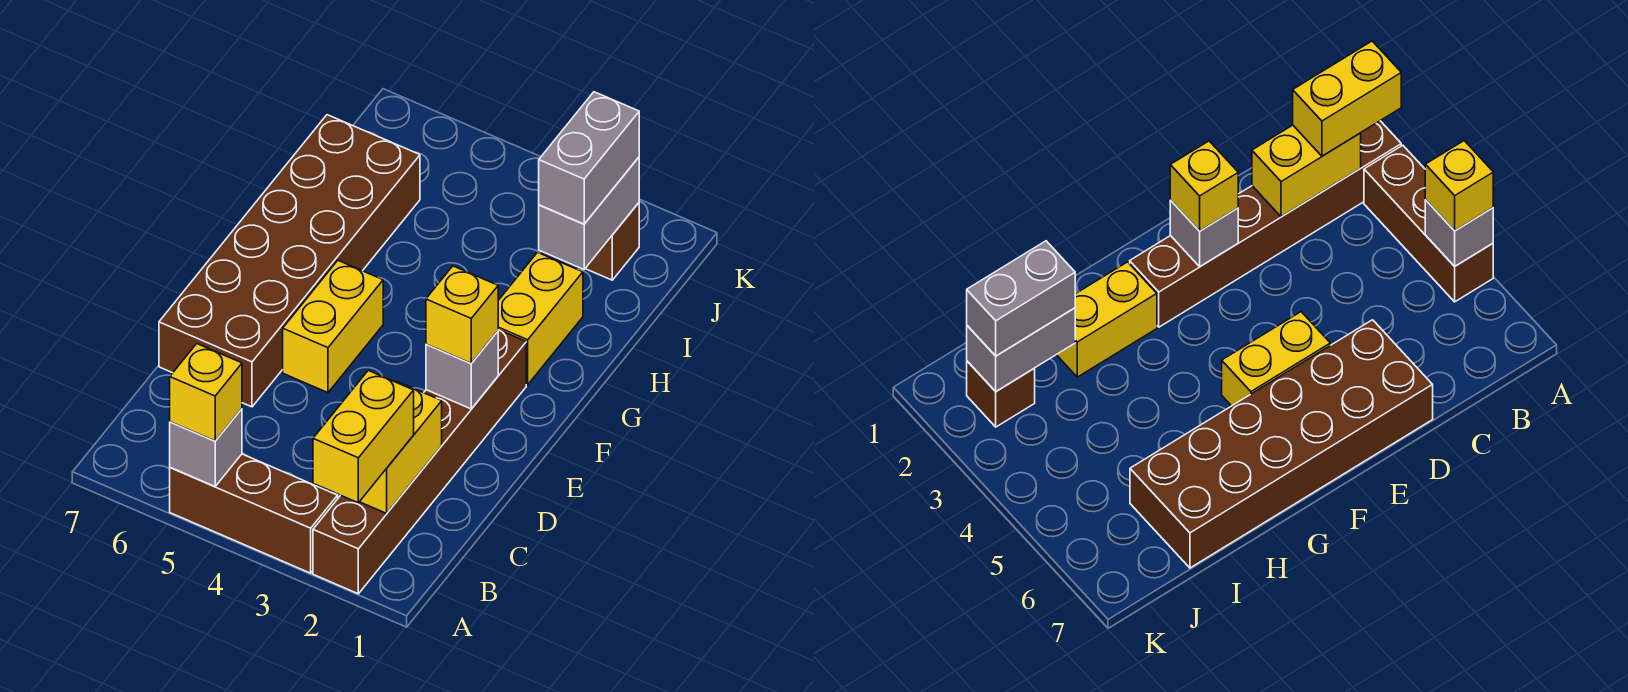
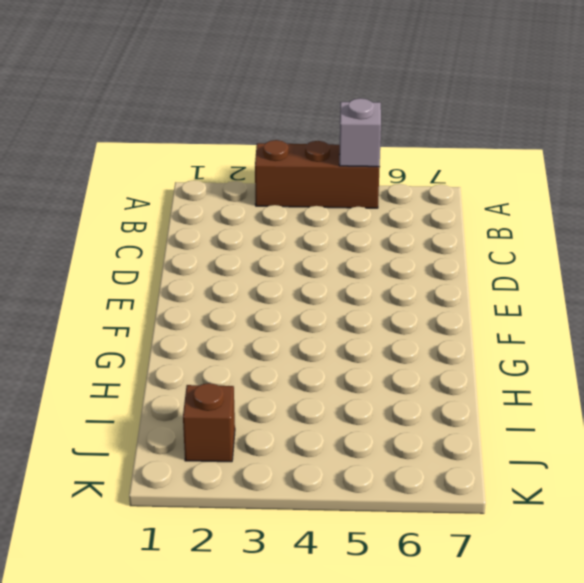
none -> brown 1x6 brick [313,330,526,594]
none -> brown 2x6 brick [159,115,420,407]
none -> yellow 1x2 brick [283,261,383,393]

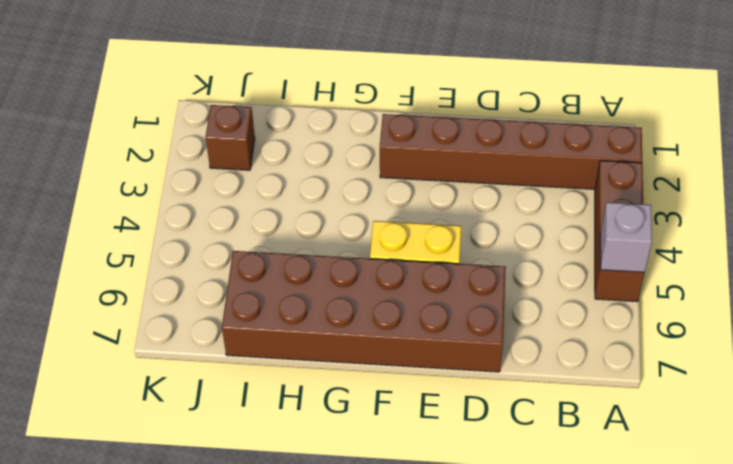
none -> yellow 1x2 brick [498,252,583,385]
none -> yellow 1x2 brick [360,381,442,513]
none -> grey 1x1 brick [426,331,498,409]

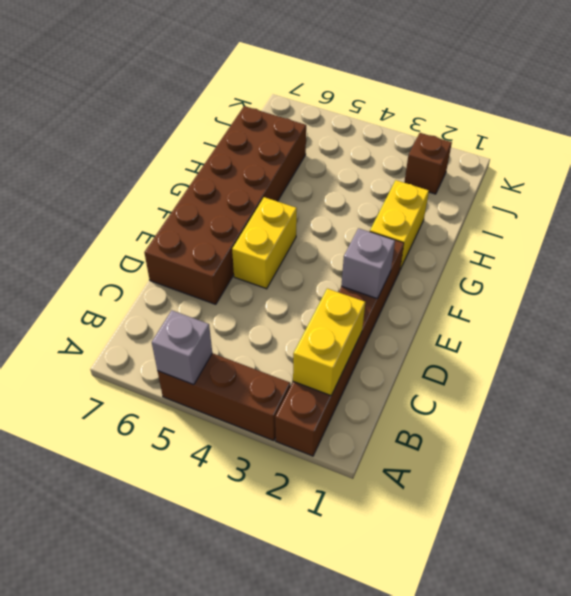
none -> grey 1x2 brick [539,157,639,269]
none -> yellow 1x2 brick [313,371,414,503]
none -> yellow 1x1 brick [170,344,242,441]

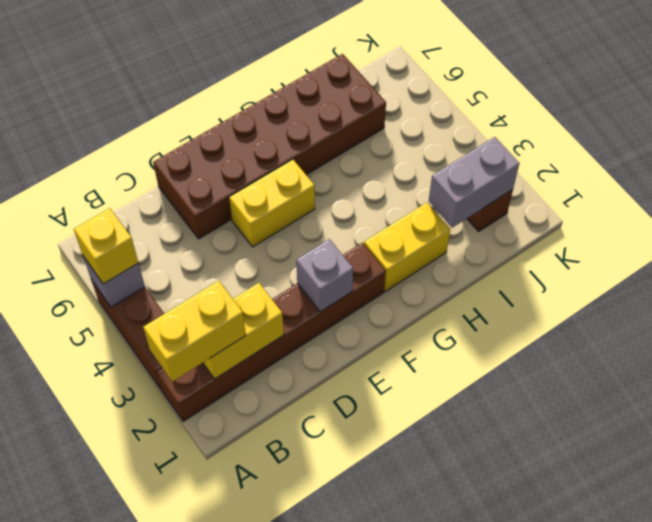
none -> yellow 1x1 brick [426,266,498,363]
none -> grey 1x2 brick [539,92,639,224]

